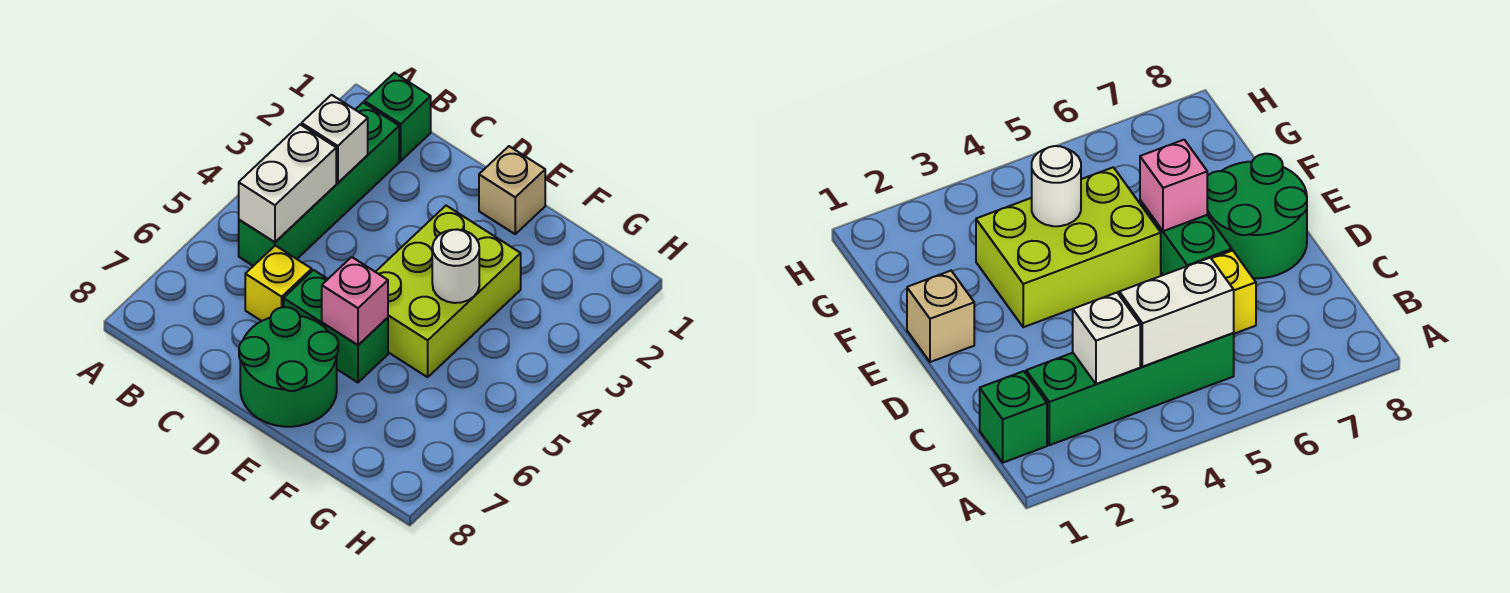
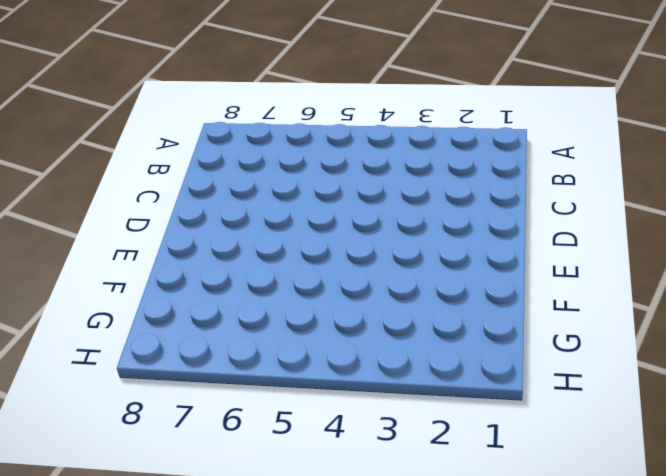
none -> green 1x1 brick [364,73,431,161]
none -> green 1x4 brick [239,103,399,266]

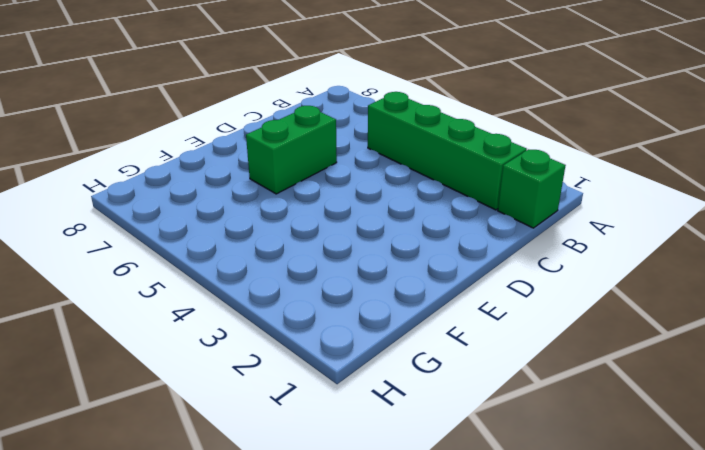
none -> yellow 1x1 brick [245,246,312,321]
none -> green 2x2 round brick [239,307,338,427]

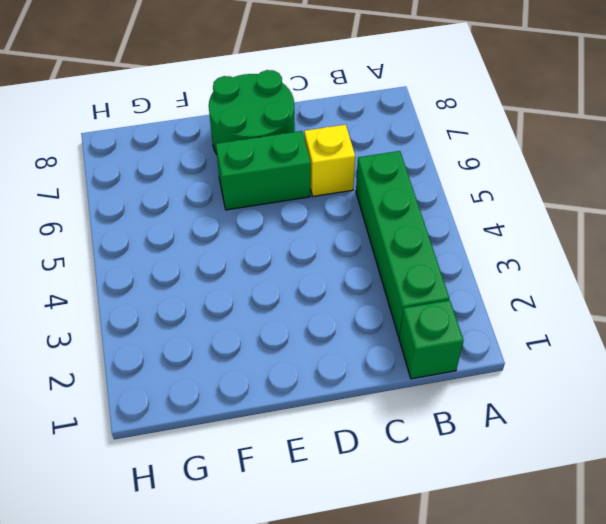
none -> tan 1x1 brick [479,146,545,234]
none -> lime 2x3 brick [376,206,521,377]

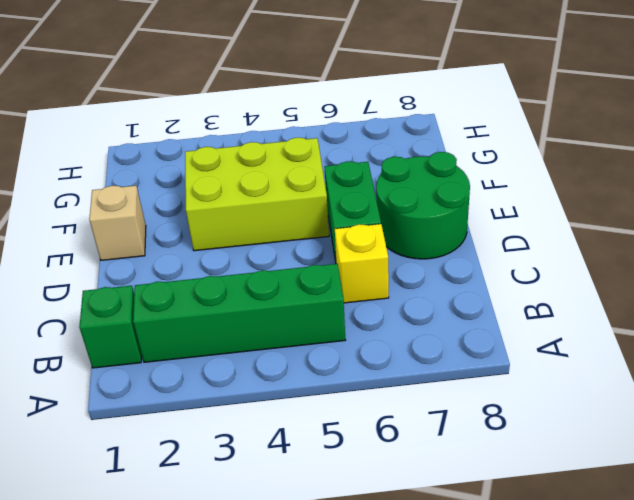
none -> white 1x1 brick [302,95,368,183]
none -> white 1x2 brick [239,125,336,242]

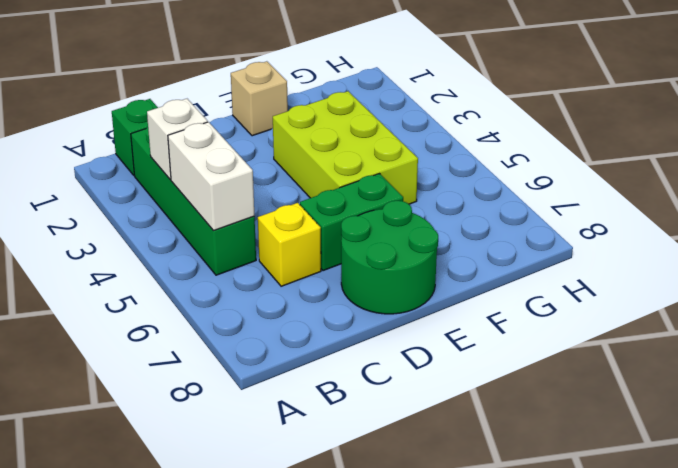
none -> pink 1x1 brick [322,257,388,345]
none -> white 1x1 round brick [432,230,479,303]

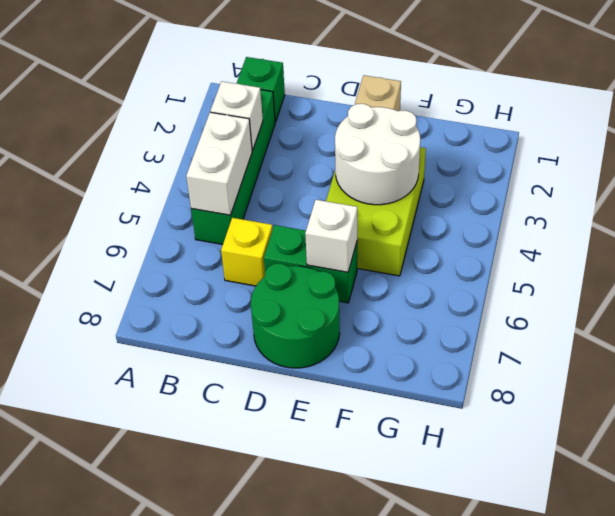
white 2x2 round brick [335,104,420,205] -> white 1x1 round brick [432,230,479,303]
white 1x1 brick [305,200,357,272] -> pink 1x1 brick [322,257,388,345]

